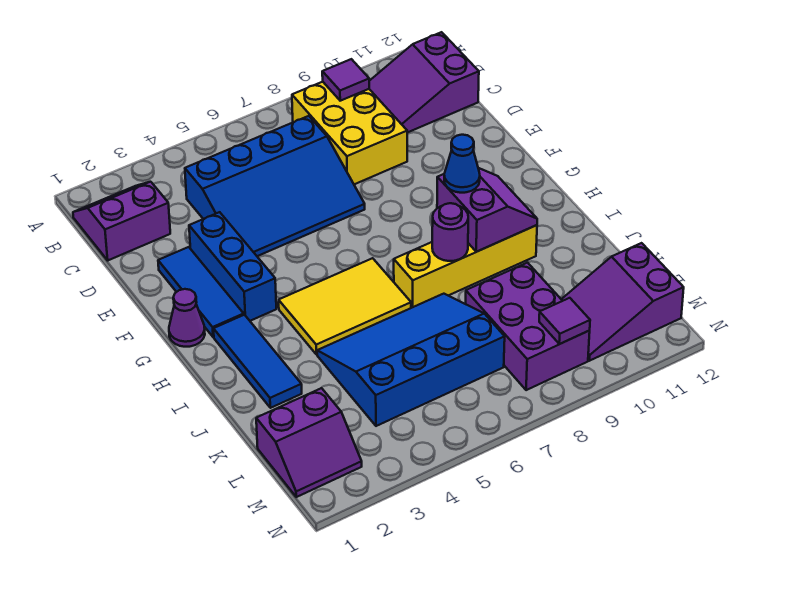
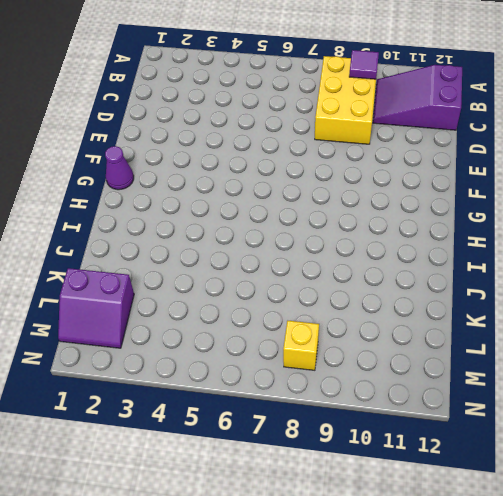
yellow 1x1 brick [283,321,319,370] -> purple 2x3 brick [466,262,590,390]
none -> purple 2x2 slope [73,182,170,260]
none -> blue 3x4 slope [185,116,365,256]
none -> blue 1x3 tile [158,247,244,337]

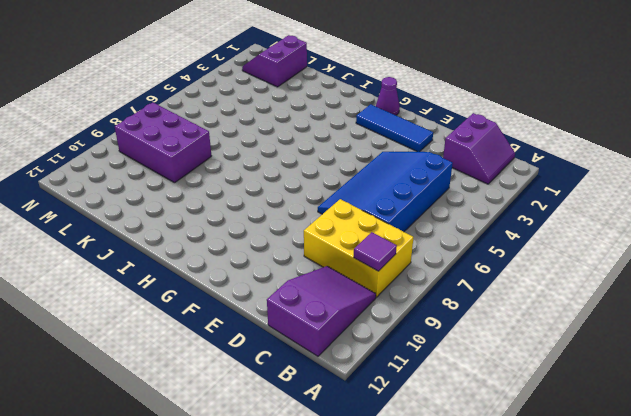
none -> blue 1x3 brick [189,212,276,321]
none -> blue 1x3 tile [214,315,302,408]
none -> yellow 2x3 tile [279,258,411,355]

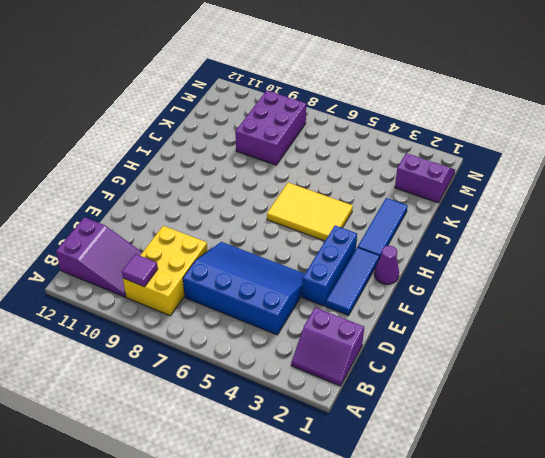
none -> yellow 1x4 brick [394,225,537,308]
none -> blue 3x4 slope [317,294,505,426]
none -> purple 2x3 slope [561,243,684,361]

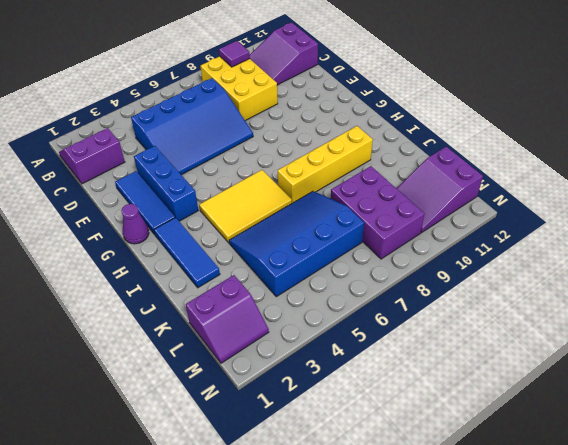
none -> purple 2x2 slope [437,168,537,252]
none -> purple 1x1 round brick [432,203,468,261]
none -> purple 1x1 tile [539,298,590,344]

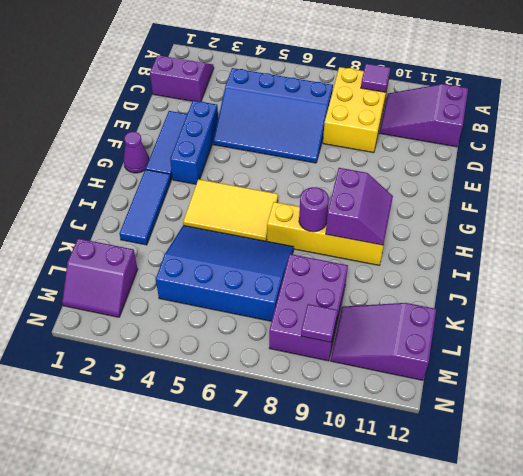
none -> blue 1x1 cone [444,135,480,193]

